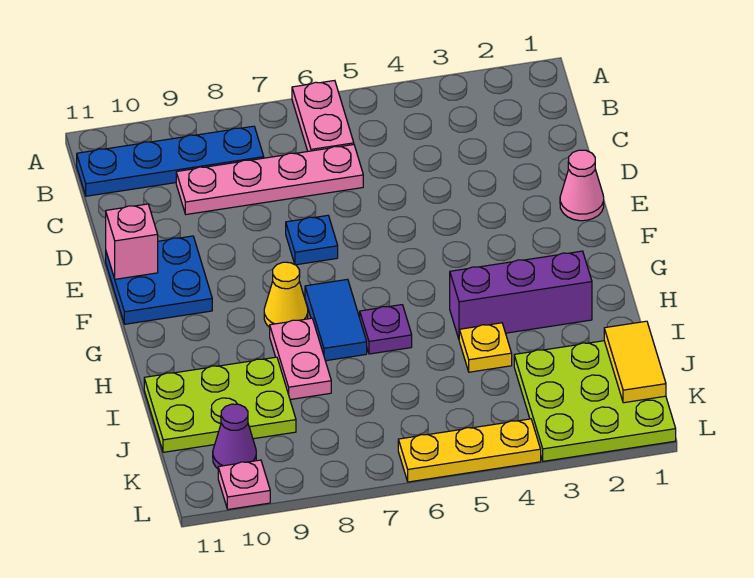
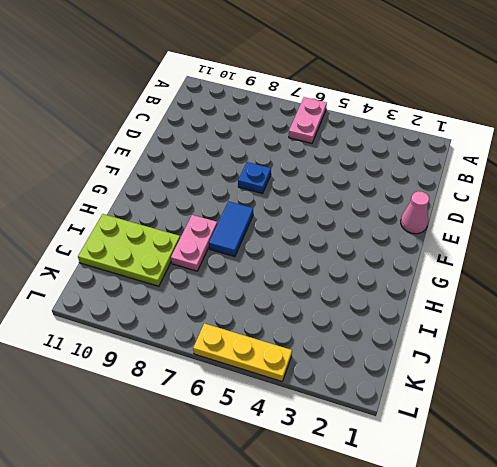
none -> blue 1x4 plate [77,126,264,196]
none -> pink 1x4 plate [176,145,363,214]
none -> blue 2x2 plate [106,236,212,324]

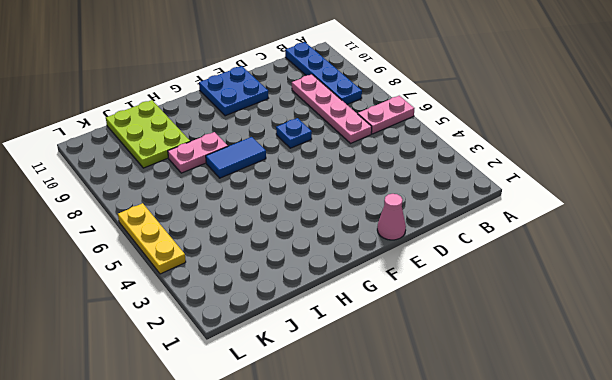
none -> yellow 1x1 cone [264,262,308,327]
none -> purple 1x3 brick [450,251,592,339]
none -> purple 1x1 plate [360,305,412,354]

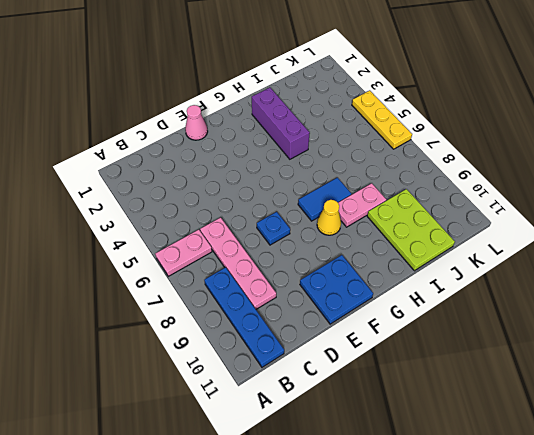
none -> purple 1x1 plate [360,305,412,354]
none -> yellow 1x1 plate [459,323,512,372]
none -> lime 3x3 plate [514,341,676,461]

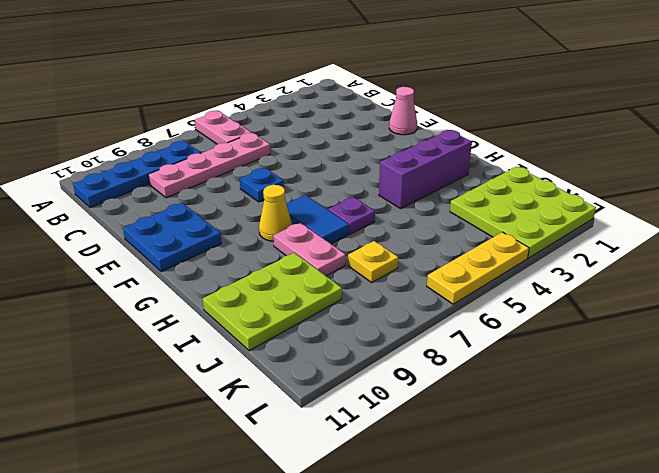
yellow 1x1 plate [348,241,398,282] -> yellow 1x1 plate moved to [459,323,512,372]
none -> purple 1x1 cone [213,404,256,469]
none -> pink 1x1 plate [218,460,270,509]
none -> pink 1x1 brick [106,204,158,279]

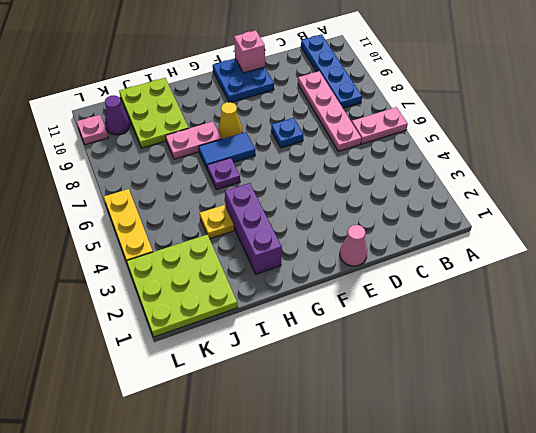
none -> yellow 1x2 tile [604,321,666,403]

